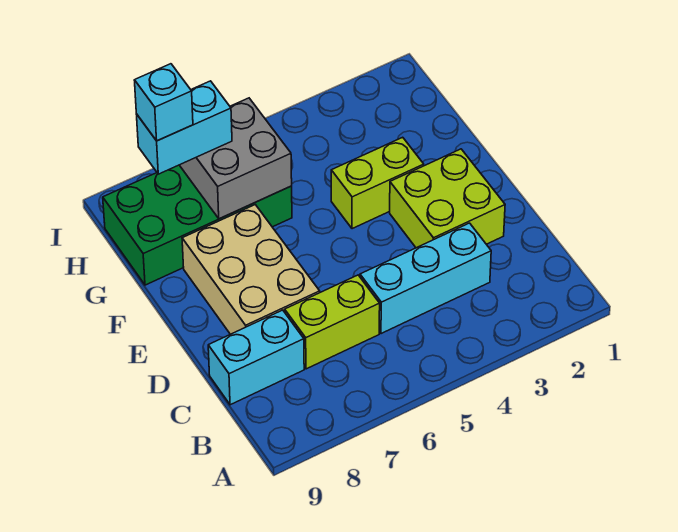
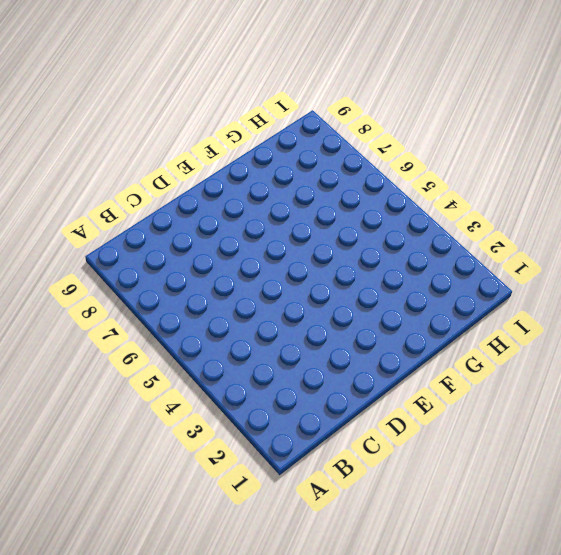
none -> cyan 1x3 brick [360,223,491,334]
none -> lime 1x2 brick [285,275,380,369]

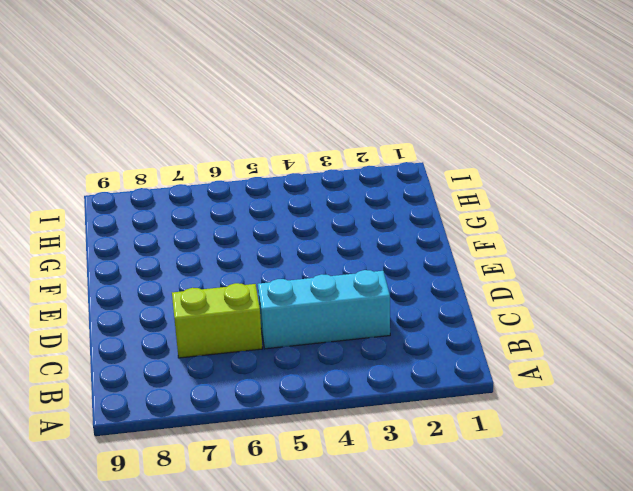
none -> cyan 1x2 brick [208,310,304,405]
none -> lime 2x2 brick [390,149,505,248]

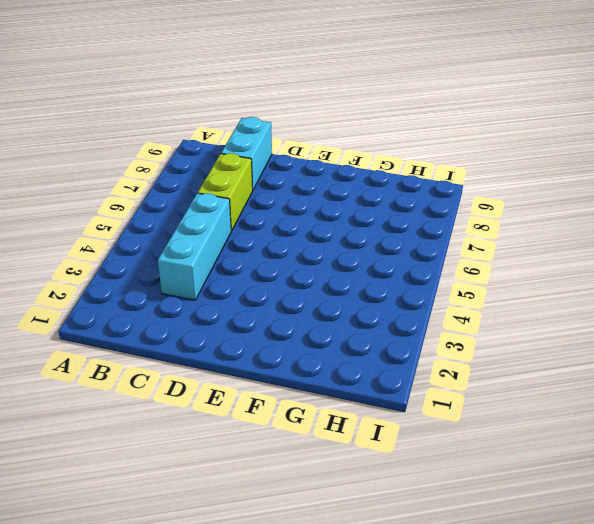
none -> lime 2x2 brick [390,149,505,248]
none -> tan 2x3 brick [182,205,320,334]

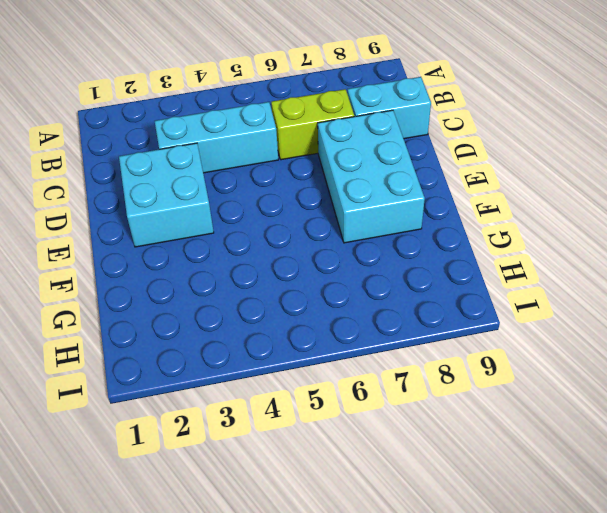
cyan 2x2 brick [119,143,214,247] -> lime 2x2 brick [390,149,505,248]
cyan 2x3 brick [318,110,425,243] -> tan 2x3 brick [182,205,320,334]
none -> lime 1x2 brick [331,137,424,229]
none -> green 2x4 brick [103,165,292,285]

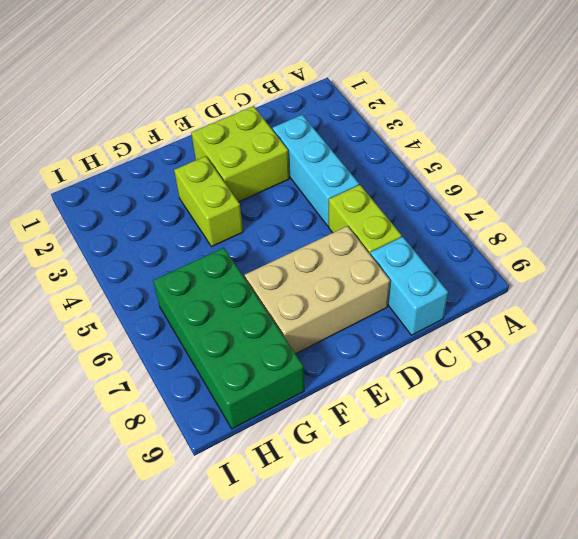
none -> grey 2x2 brick [180,98,292,219]
none -> cyan 1x2 brick [136,81,232,174]

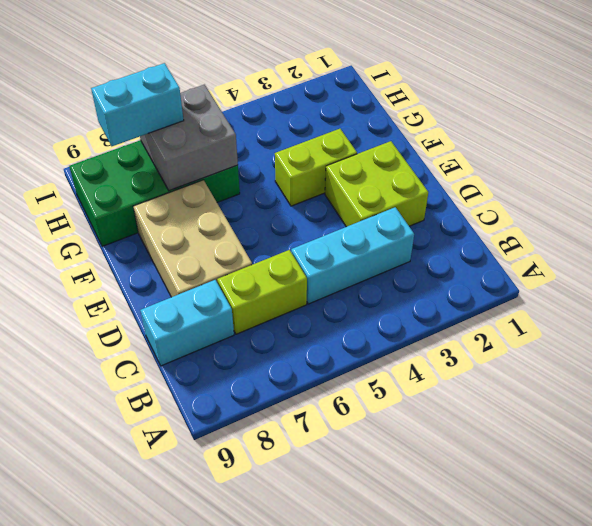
none -> cyan 1x1 brick [134,64,193,141]

